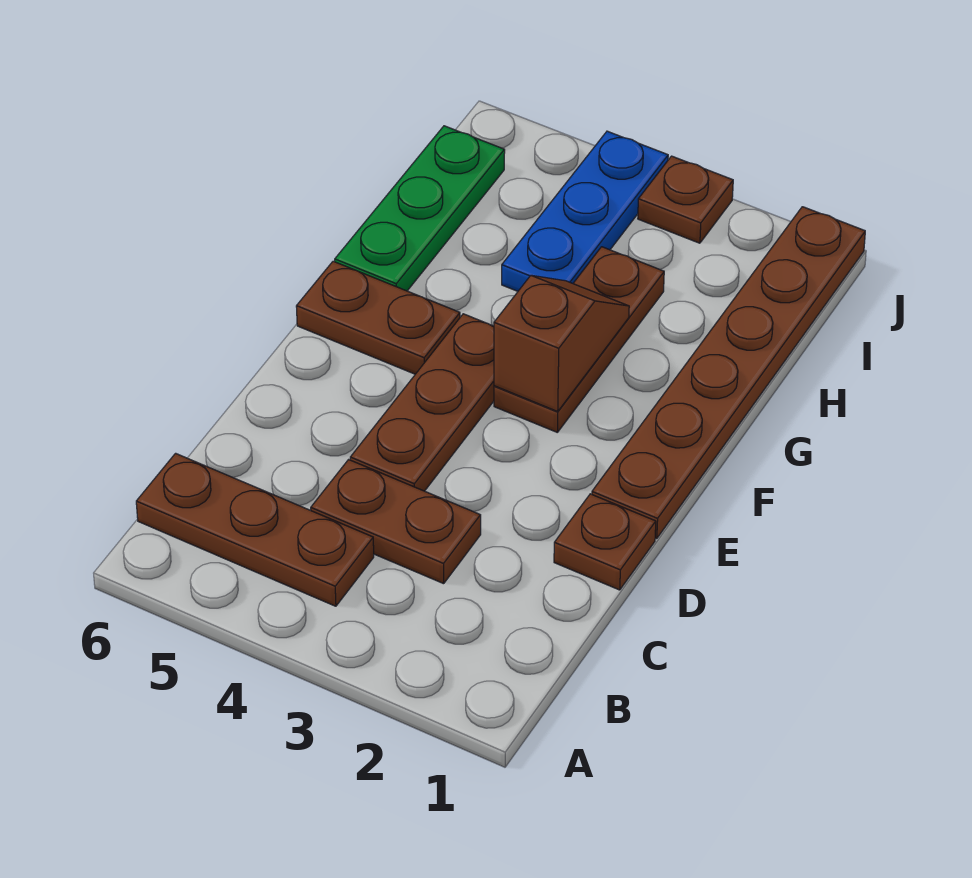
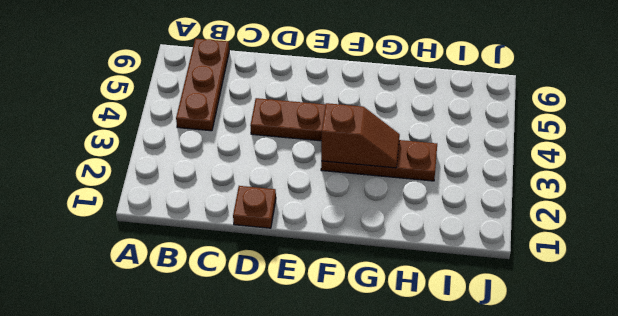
none -> brown 1x2 plate [311,460,481,584]
none -> brown 1x6 plate [592,207,865,539]

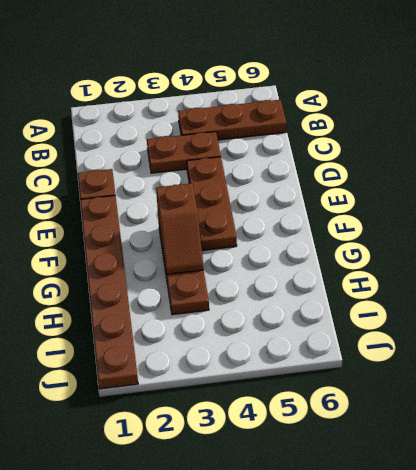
none -> brown 1x2 plate [296,261,460,374]
none -> green 1x3 plate [335,126,505,291]

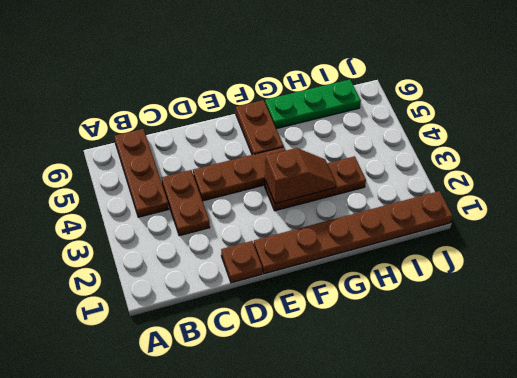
none -> blue 1x3 plate [502,131,668,291]
none -> brown 1x1 plate [638,156,733,243]

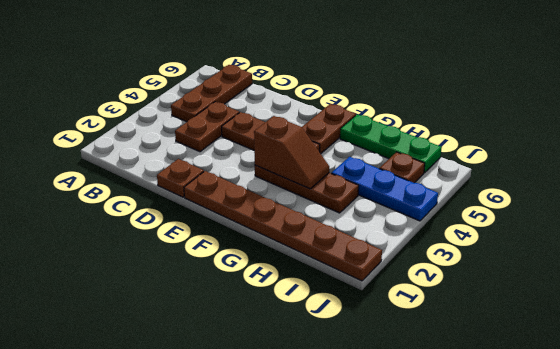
brown 1x1 plate [379,152,425,183] -> brown 1x1 plate moved to [638,156,733,243]

